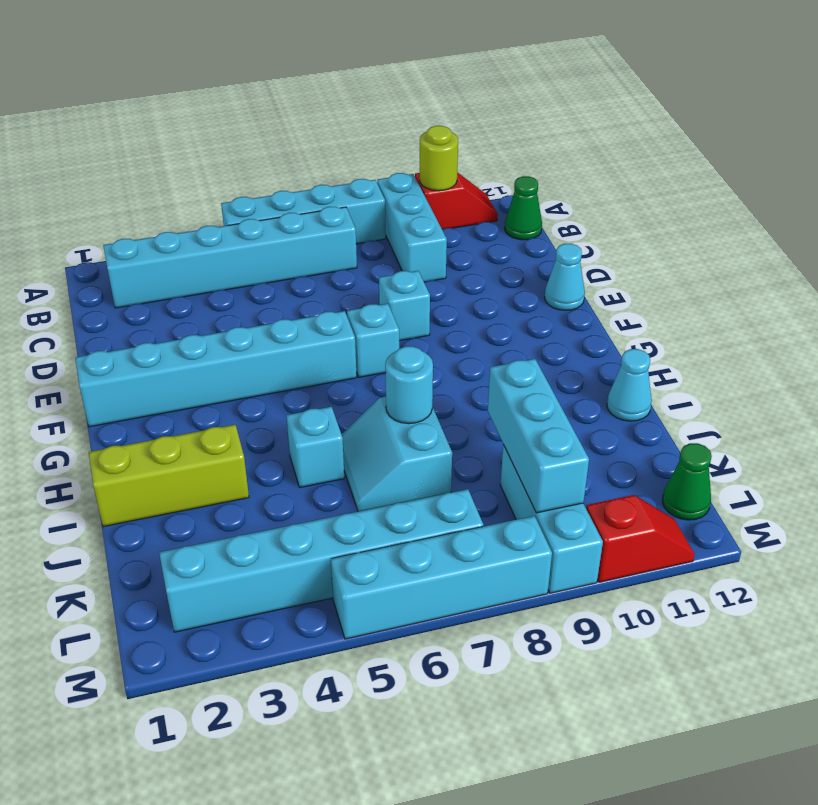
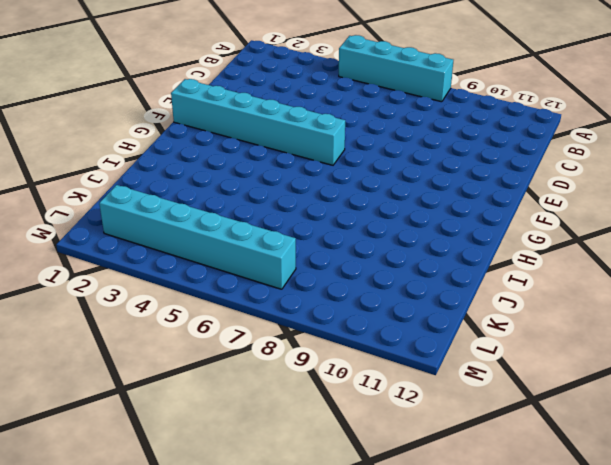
none -> cyan 1x3 brick [377,173,447,282]
none -> red 1x2 slope [415,172,498,229]
none -> cyan 1x6 brick [103,207,357,308]

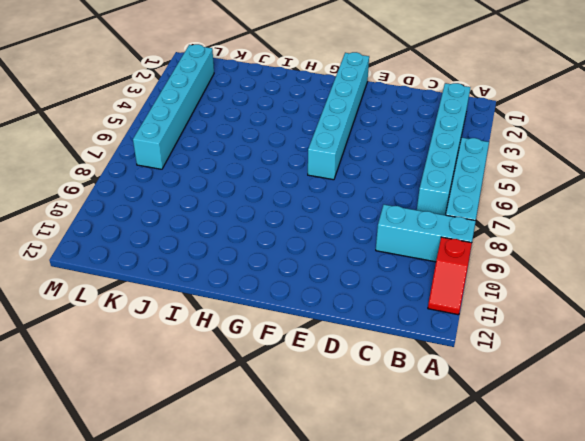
none -> green 1x1 cone [505,176,542,240]
none -> cyan 1x1 brick [379,271,430,341]
none -> cyan 1x1 cone [545,244,585,310]

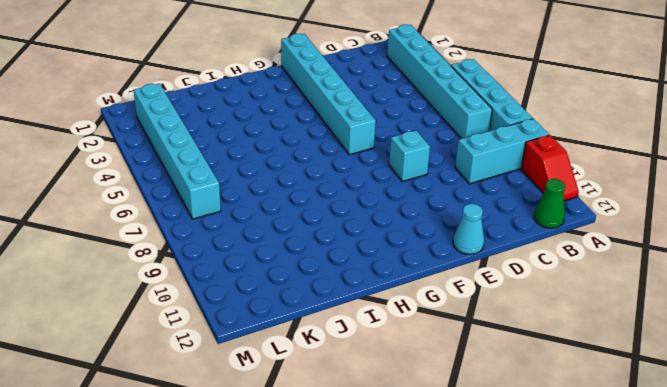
none -> cyan 1x1 brick [347,304,399,377]
none -> lime 1x3 brick [89,425,249,527]
none -> cyan 1x1 brick [286,407,344,487]

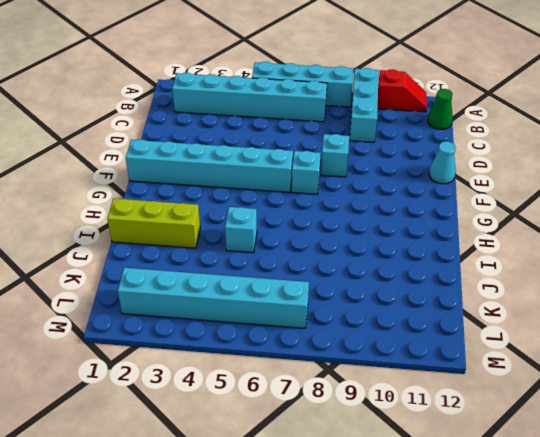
none -> cyan 2x2 slope [341,396,452,511]
none -> cyan 1x1 cone [607,349,652,421]
none -> cyan 1x3 brick [500,445,603,593]

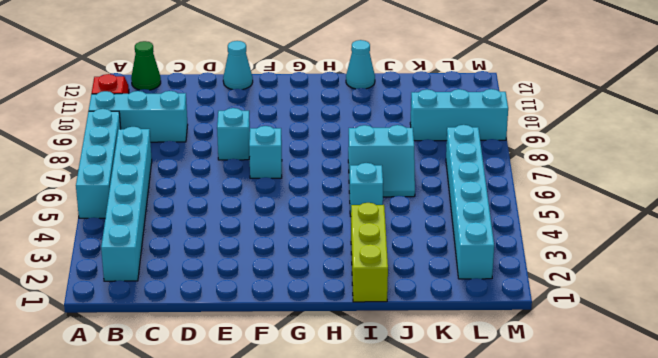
none -> cyan 1x6 brick [75,311,357,427]
none -> green 1x1 cone [662,443,712,520]
none -> cyan 1x4 brick [331,516,552,639]

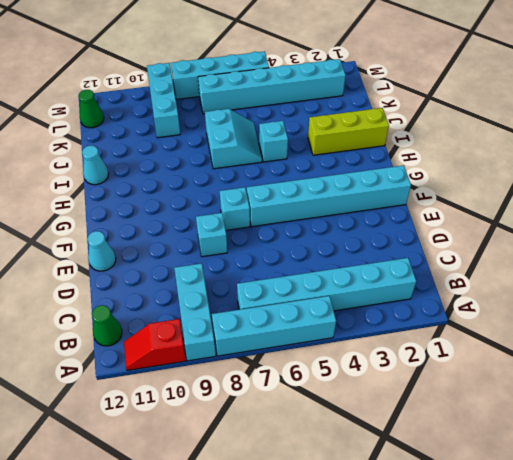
none -> red 1x2 slope [586,495,695,582]
none -> lime 1x1 round brick [420,126,458,191]
none -> cyan 1x1 round brick [385,346,433,424]

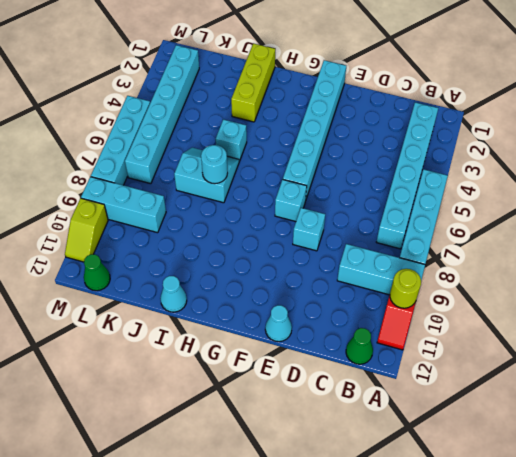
lime 1x2 slope [65,198,108,262] -> red 1x2 slope [586,495,695,582]
none -> cyan 1x3 brick [488,359,589,513]

